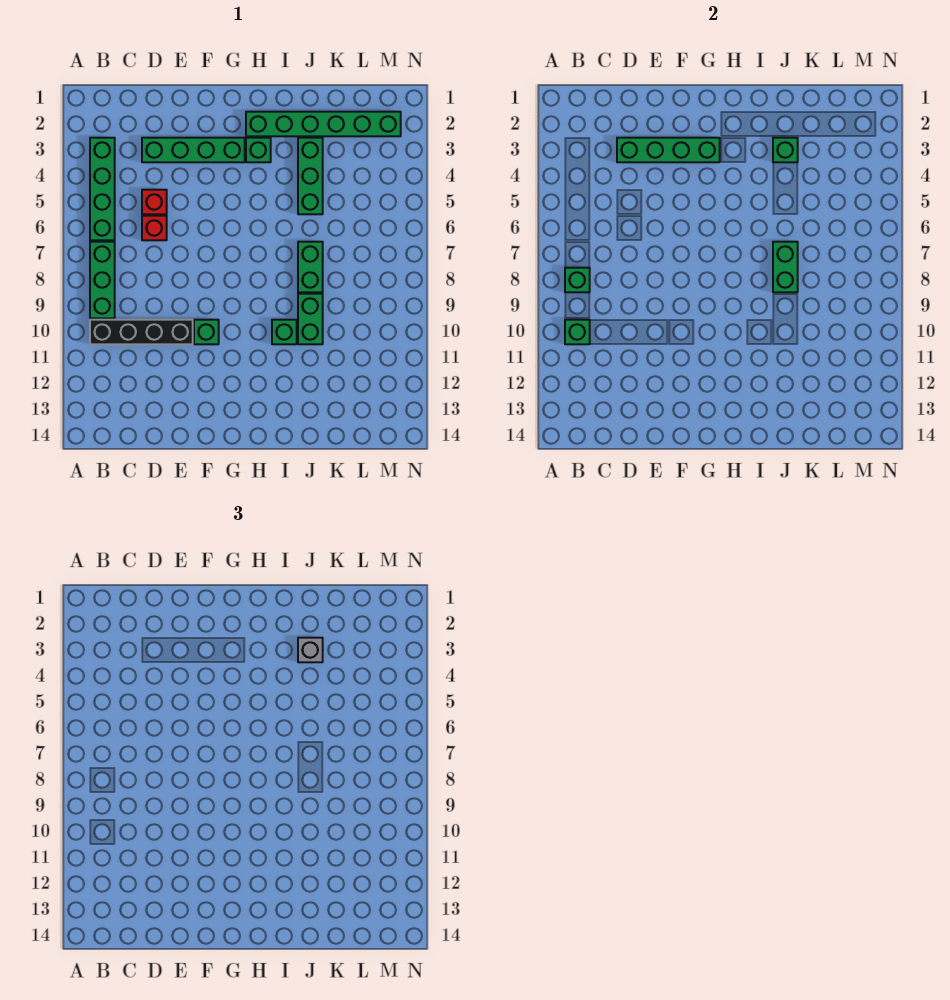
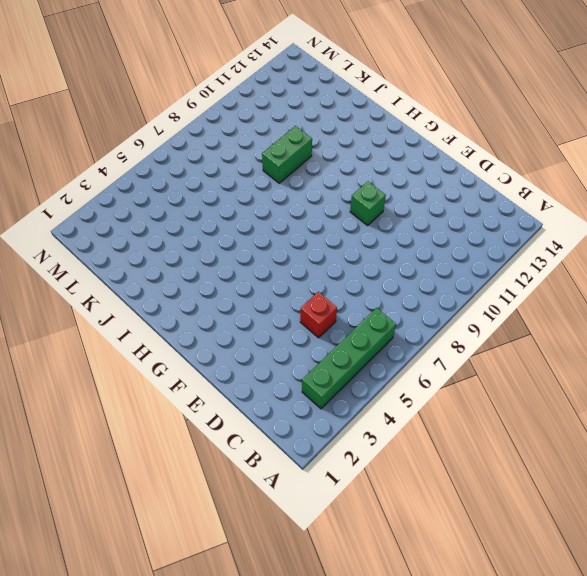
none -> green 1x3 brick [90,242,115,318]
none -> black 1x4 brick [90,320,193,344]
none -> green 1x4 brick [142,138,245,162]

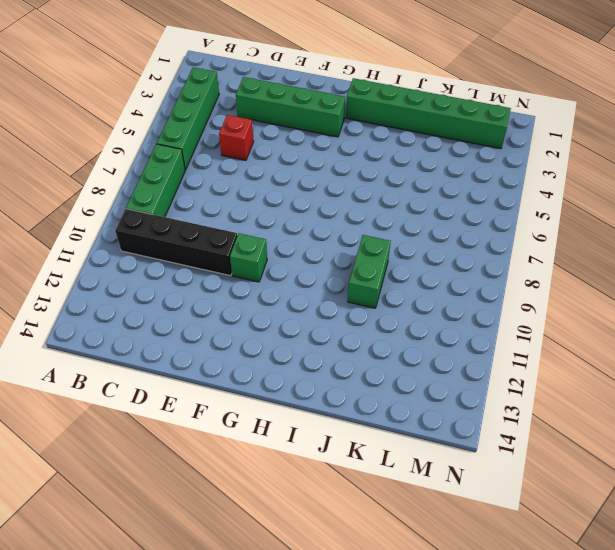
none -> red 1x1 brick [142,216,167,240]
none -> green 1x1 brick [246,138,271,162]
none -> green 1x1 brick [272,320,297,344]

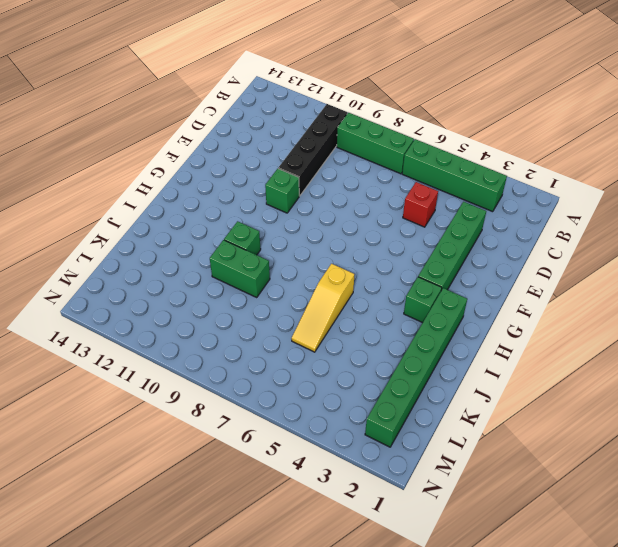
yellow 1x3 slope [291,264,355,352] -> none
none -> red 1x1 brick [142,216,167,240]
none -> green 1x3 brick [298,138,323,214]
none -> green 1x2 brick [298,242,323,292]

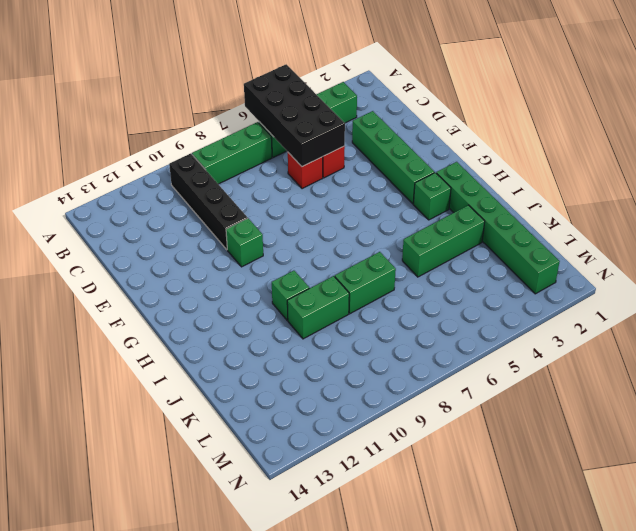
black 2x4 brick [244,64,345,166] -> none
none -> green 1x1 brick [565,268,590,292]
none -> green 1x1 brick [565,320,590,344]
none -> green 1x4 brick [617,138,720,162]

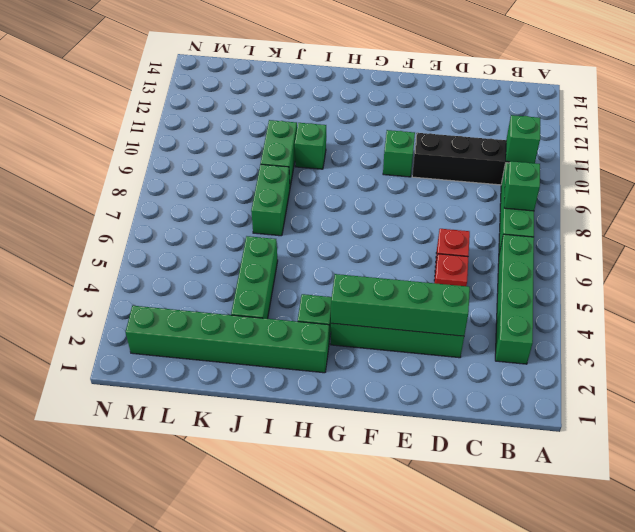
none -> green 1x1 brick [773,138,798,162]
none -> green 1x2 brick [773,242,798,292]
none -> grey 1x1 brick [298,638,323,662]

